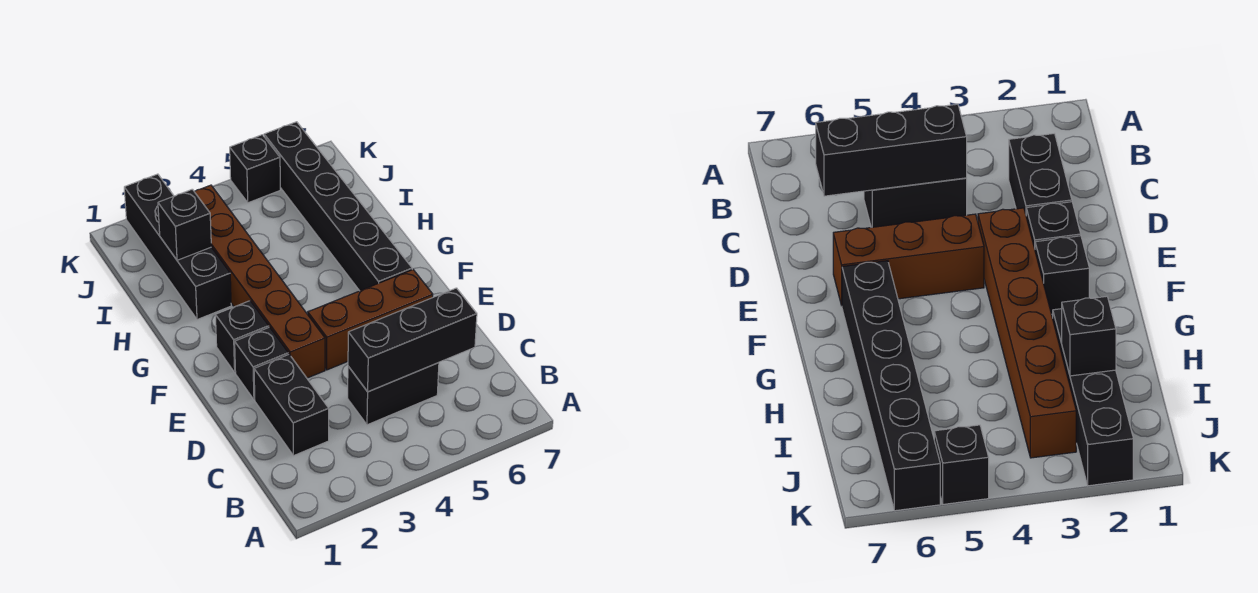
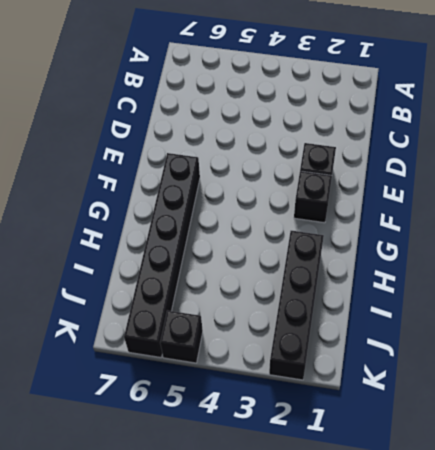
none -> black 1x2 brick [254,354,329,456]
none -> black 1x2 brick [348,363,439,425]

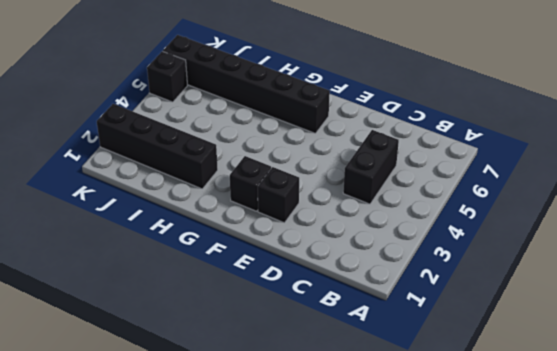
none -> black 1x2 brick [254,354,329,456]
none -> brown 1x6 brick [194,185,325,378]

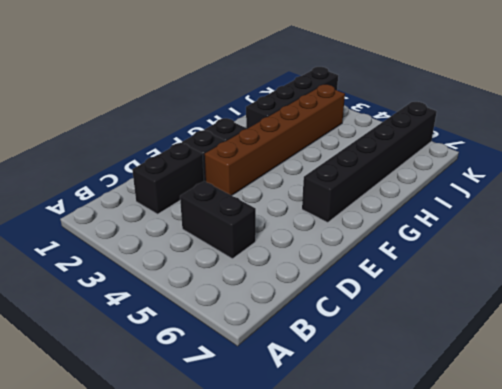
none -> brown 1x3 brick [308,270,433,370]
none -> black 1x1 brick [230,135,280,203]

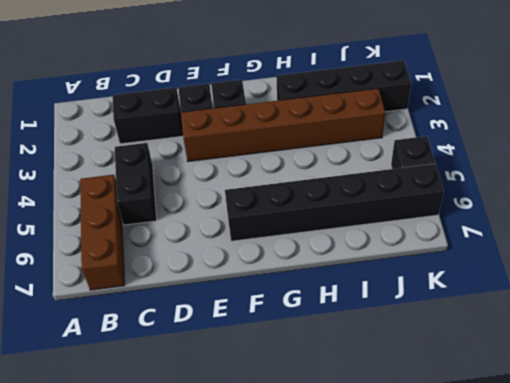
brown 1x3 brick [80,175,125,290] -> brown 1x3 brick moved to [308,270,433,370]
none -> black 1x3 brick [348,288,477,392]
none -> black 1x1 brick [158,189,211,260]

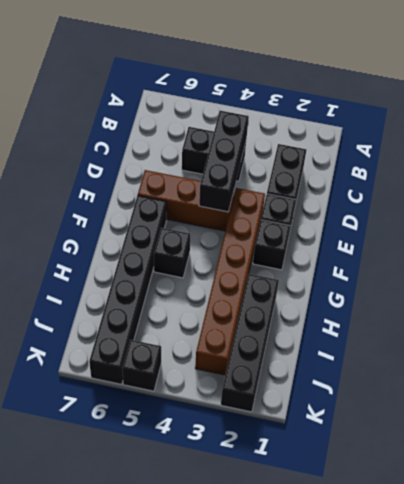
black 1x3 brick [199,111,249,212] -> black 1x3 brick turned to [348,288,477,392]
black 1x1 brick [154,228,190,278] -> black 1x1 brick moved to [158,189,211,260]

